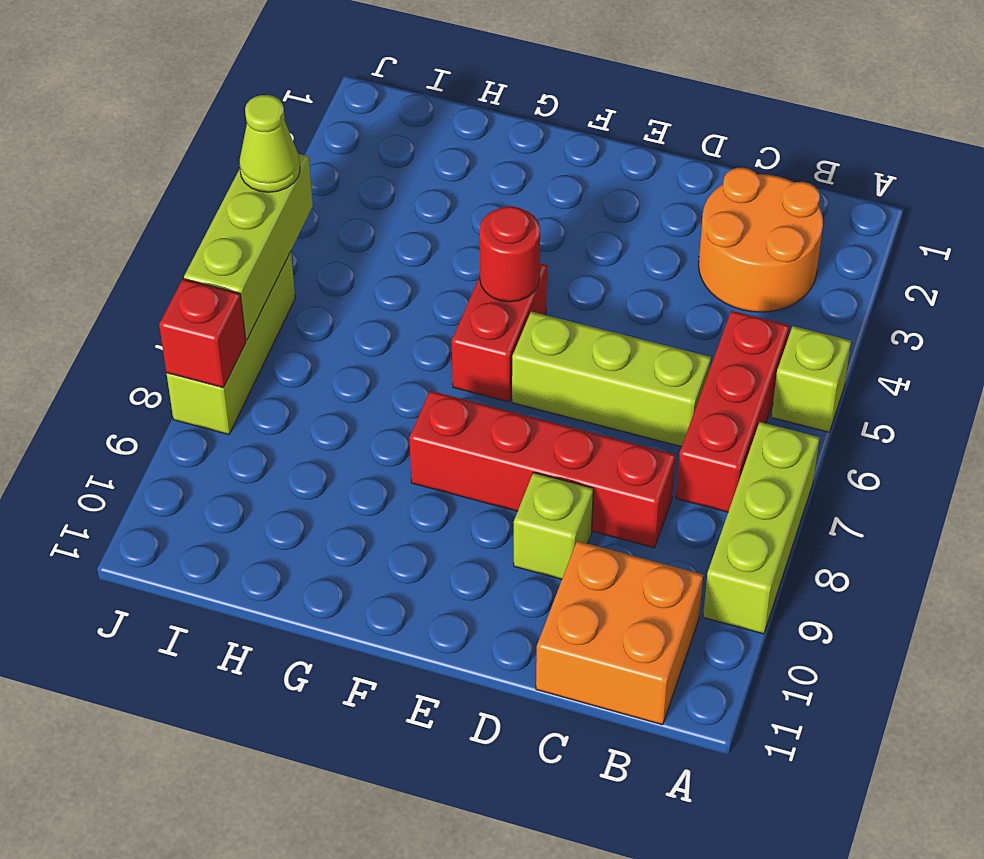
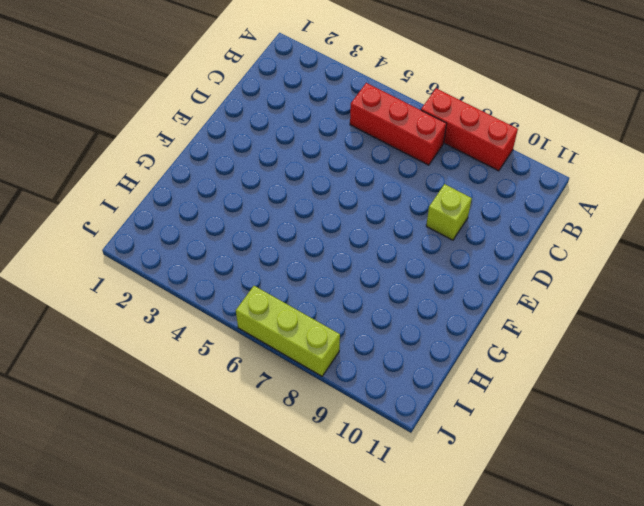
red 1x3 brick [421,88,518,171] -> lime 1x3 brick [703,422,820,634]
none -> lime 1x1 brick [771,326,851,432]
none -> orange 2x2 round brick [699,168,823,312]
none -> orange 2x2 brick [536,541,703,725]

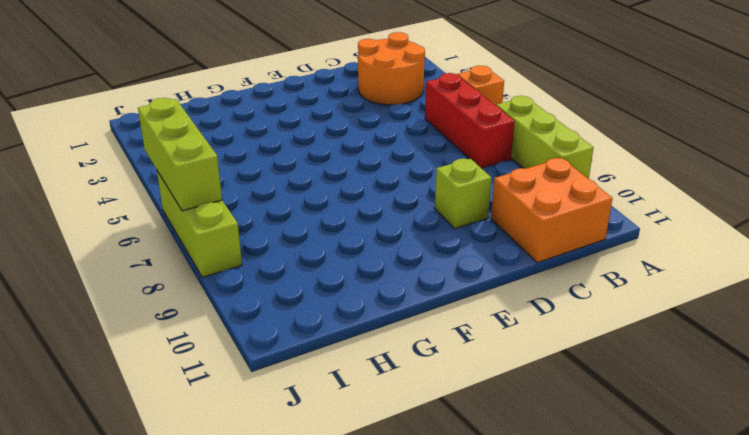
orange 1x1 brick [457,66,504,105] -> lime 1x1 brick [771,326,851,432]
none -> lime 1x3 brick [512,312,711,447]
none -> red 1x4 brick [410,391,676,548]
none -> red 1x2 brick [452,263,547,402]

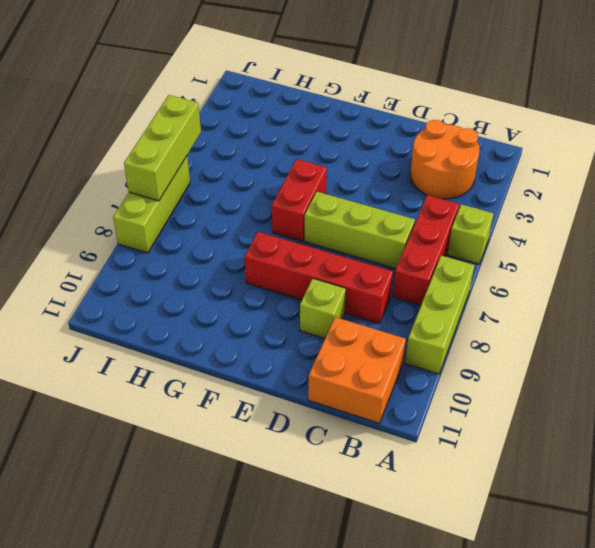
none -> red 1x1 round brick [479,206,540,302]
none -> red 1x1 brick [159,279,246,388]
none -> lime 1x1 cone [239,95,300,192]

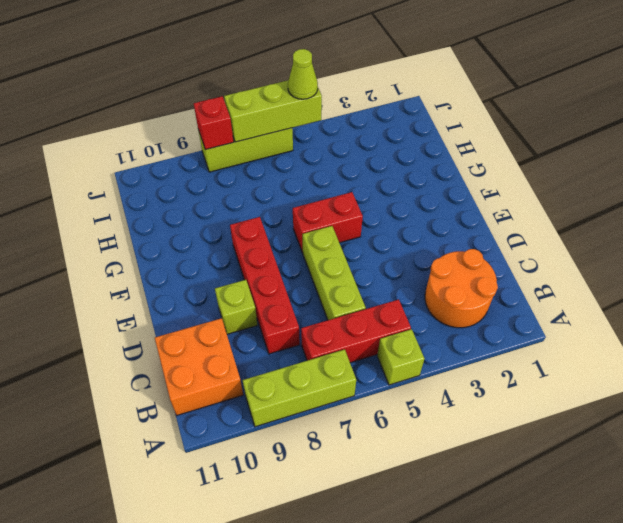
none -> red 1x1 round brick [479,206,540,302]

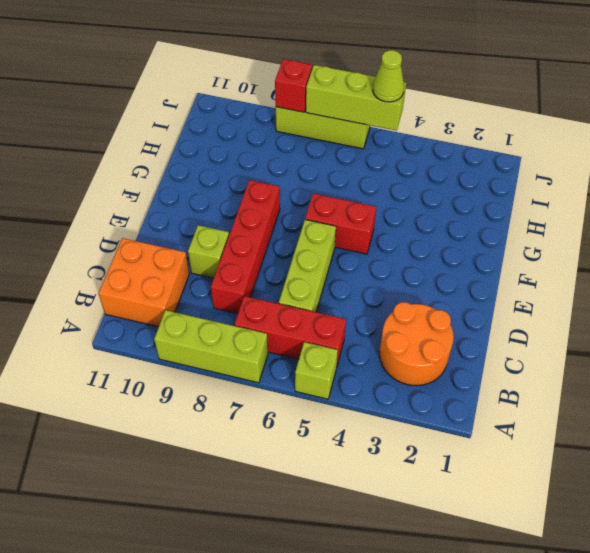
none -> red 1x1 round brick [479,206,540,302]

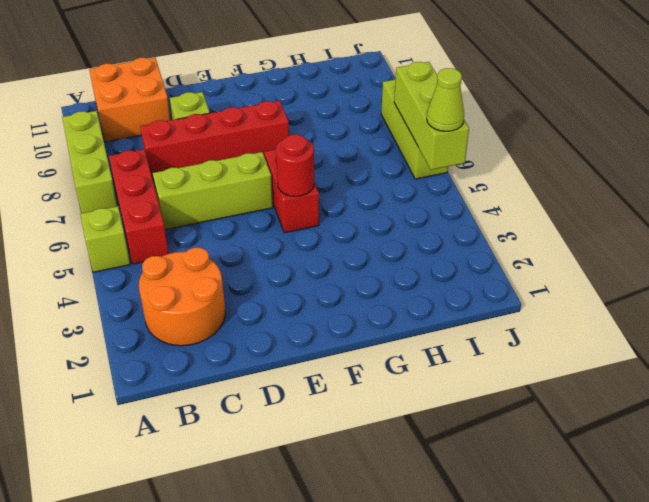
none -> red 1x1 brick [159,279,246,388]

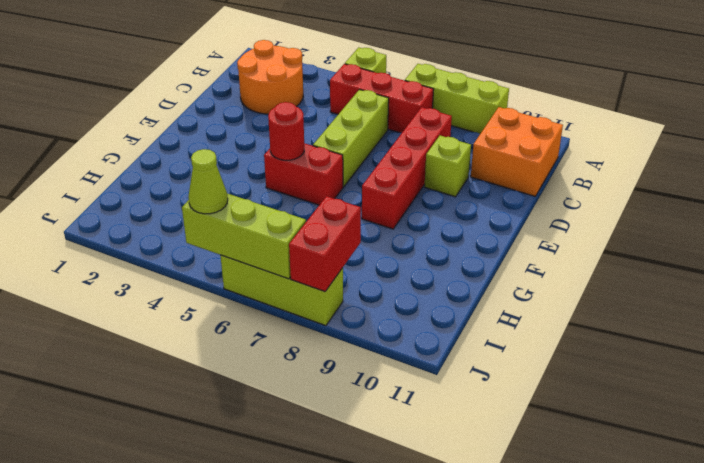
red 1x2 brick [289,196,361,292] -> red 1x1 brick [159,279,246,388]

